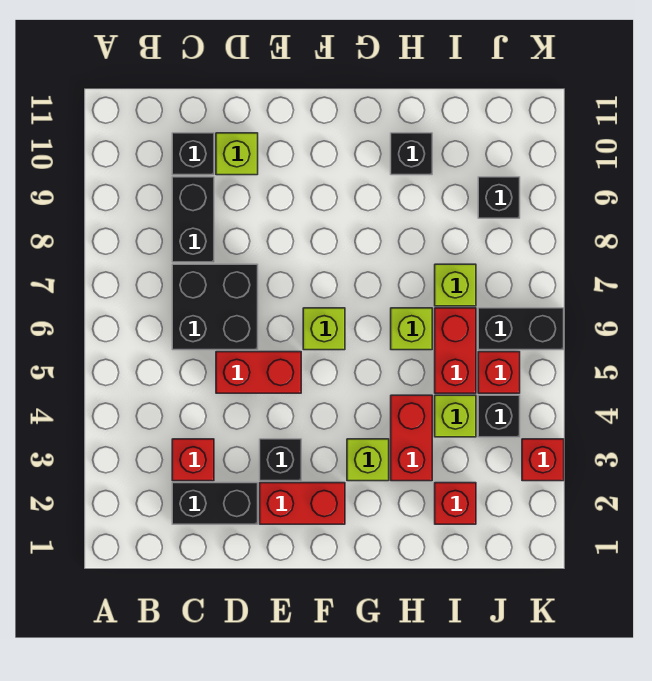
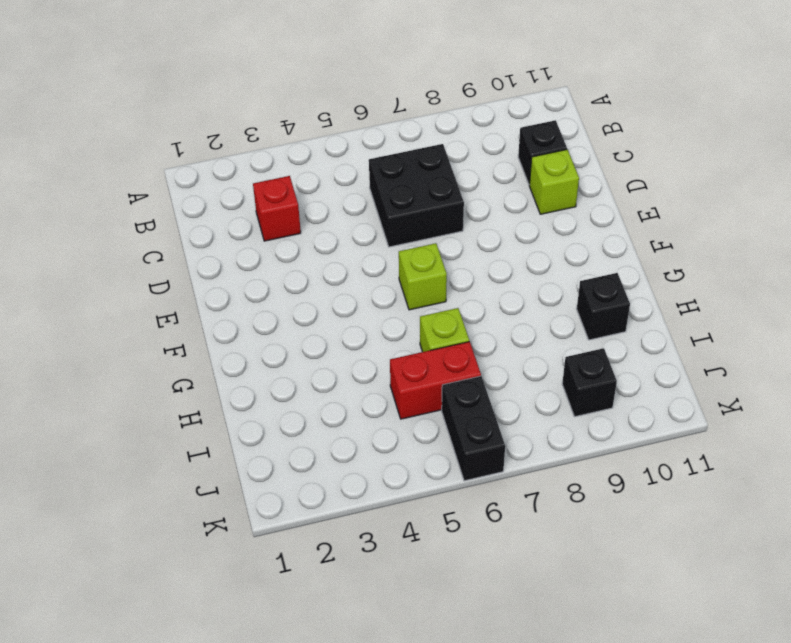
none -> black 1x2 brick [172,483,258,524]
none -> black 1x2 brick [172,177,214,262]
none -> red 1x2 brick [216,352,301,393]

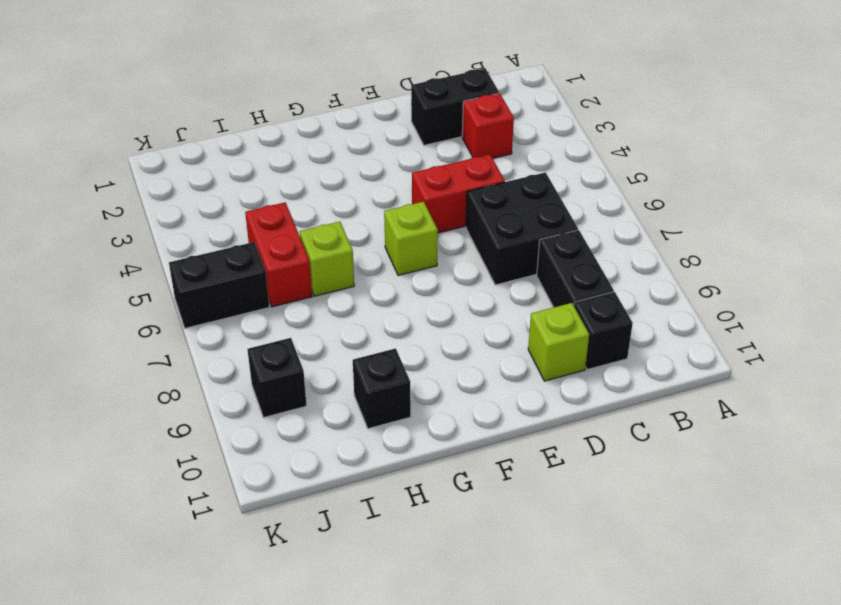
none -> red 1x2 brick [260,483,345,524]
none -> black 1x1 brick [260,439,301,481]
none -> lime 1x1 brick [347,439,389,481]

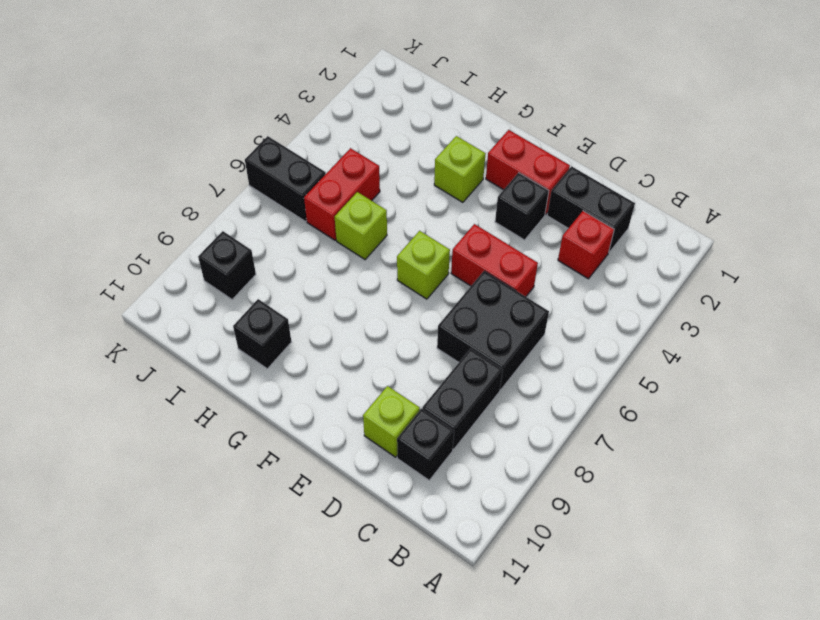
none -> red 1x2 brick [391,395,432,481]
none -> red 1x1 brick [435,483,476,524]
none -> lime 1x1 brick [435,395,476,437]

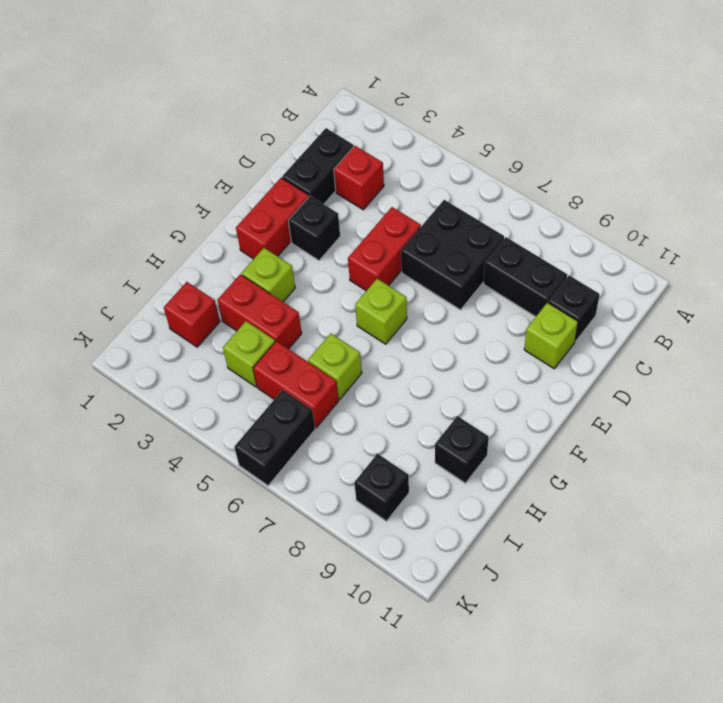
none -> lime 1x1 brick [435,264,476,306]
none -> black 1x1 brick [478,395,520,437]
none -> red 1x1 brick [478,352,520,393]

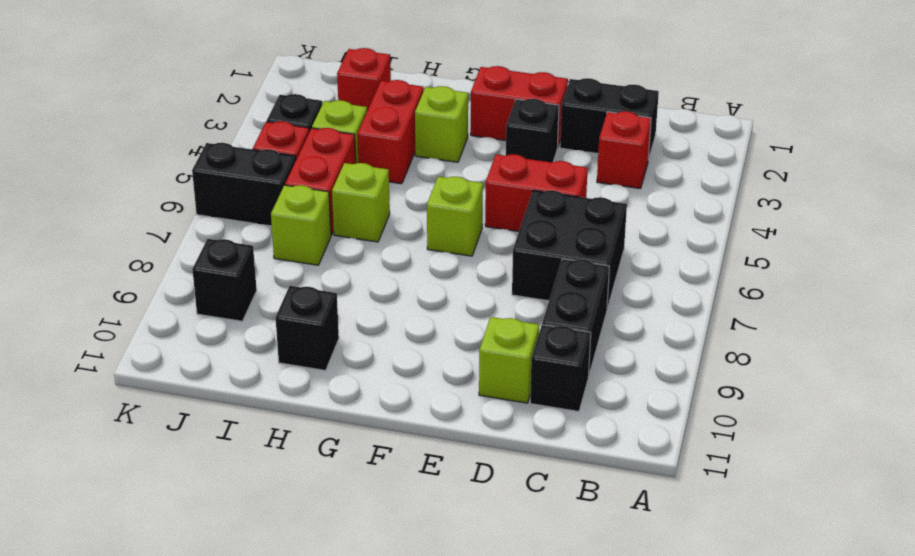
none -> red 1x1 brick [522,439,564,481]

